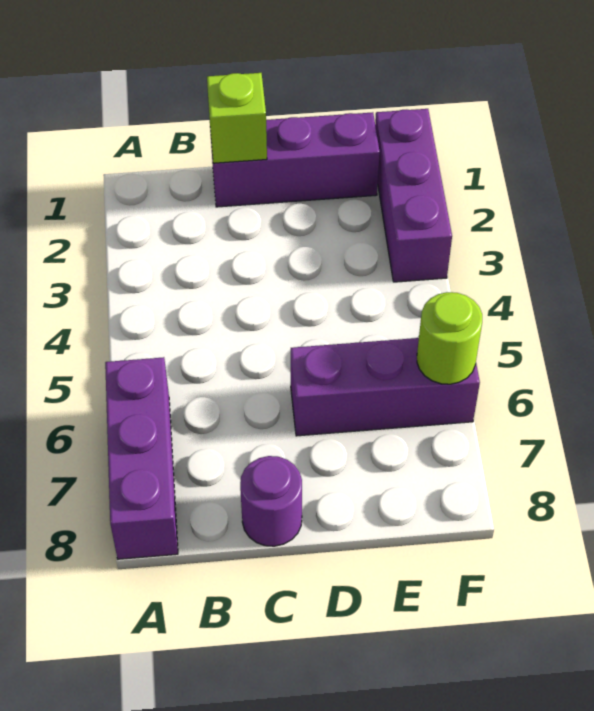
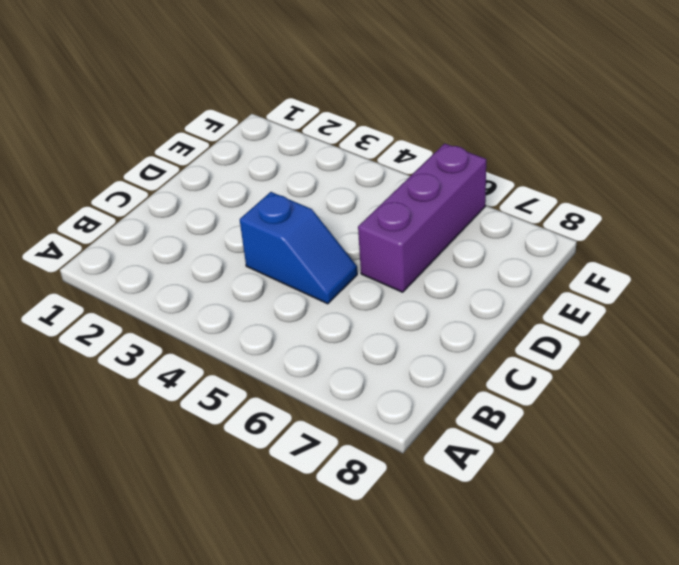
blue 1x2 slope [240,192,357,304] -> none
none -> purple 1x3 brick [105,357,178,559]
none -> purple 1x3 brick [210,112,380,207]

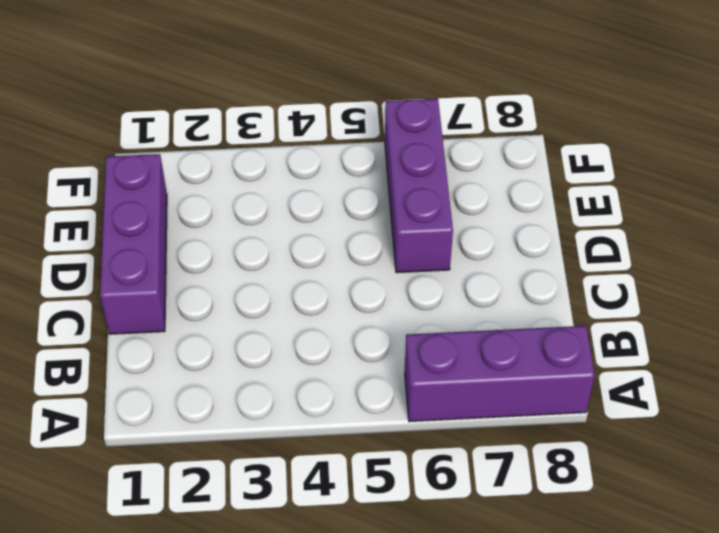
none -> purple 1x1 round brick [240,456,302,546]
none -> purple 1x3 brick [375,109,452,282]

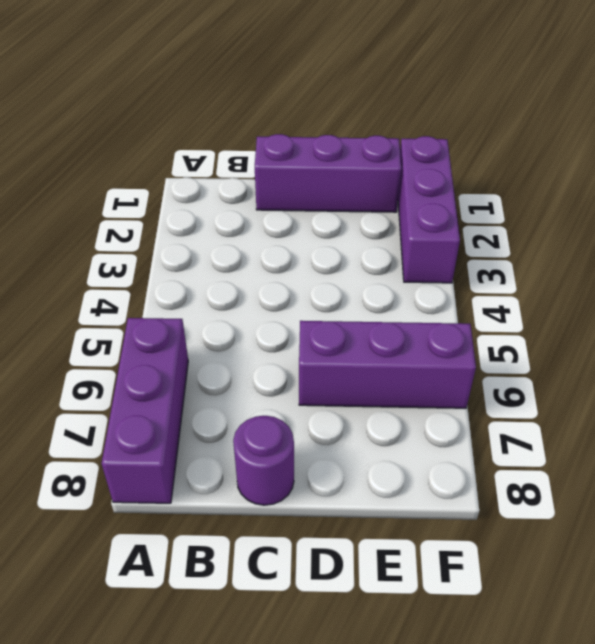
none -> lime 1x1 brick [207,73,267,163]
none -> lime 1x1 round brick [417,292,482,384]

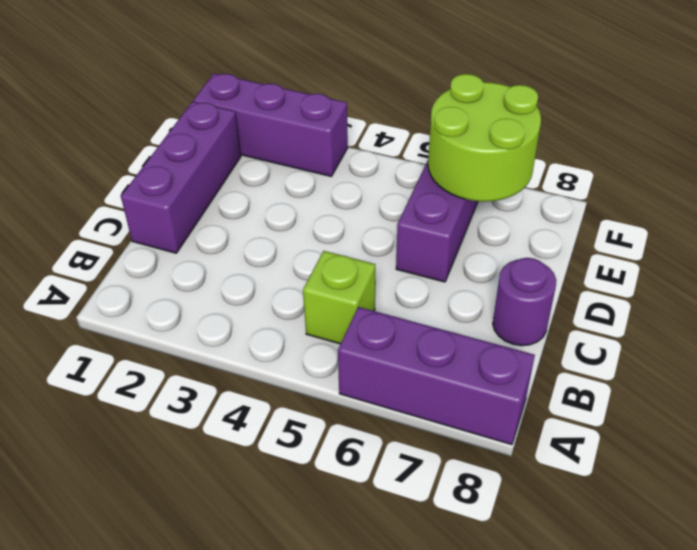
lime 1x1 brick [303,251,375,344] -> lime 1x1 brick moved to [207,73,267,163]
lime 2x2 round brick [428,74,541,202] -> lime 1x1 round brick [417,292,482,384]

